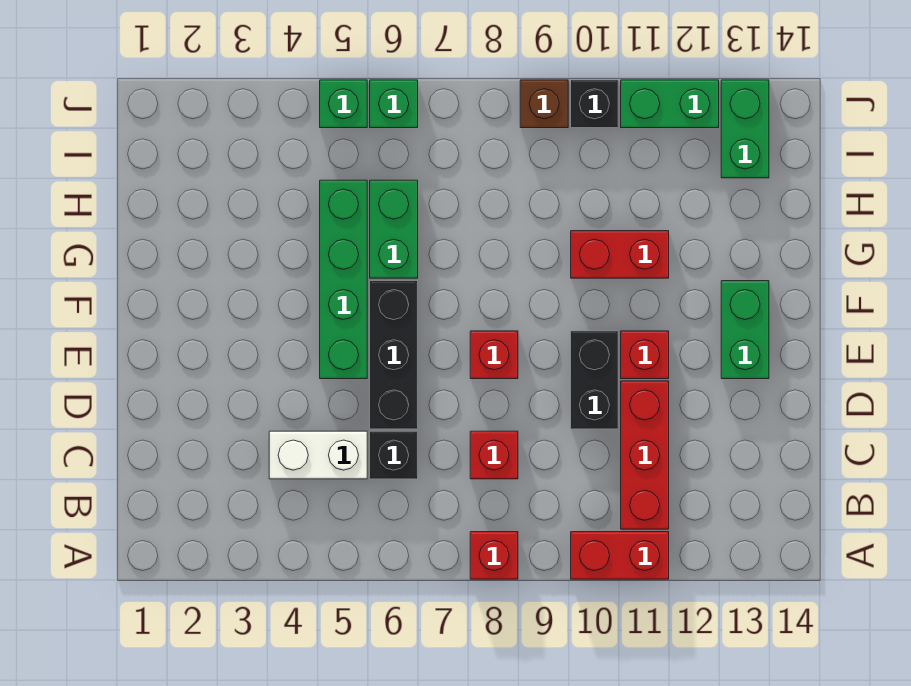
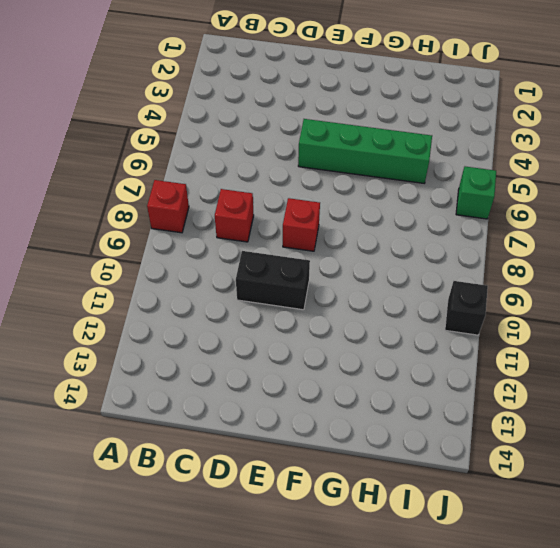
none -> red 1x2 brick [571,532,669,579]
none -> red 1x3 brick [621,381,669,529]
none -> white 1x2 brick [269,431,367,479]

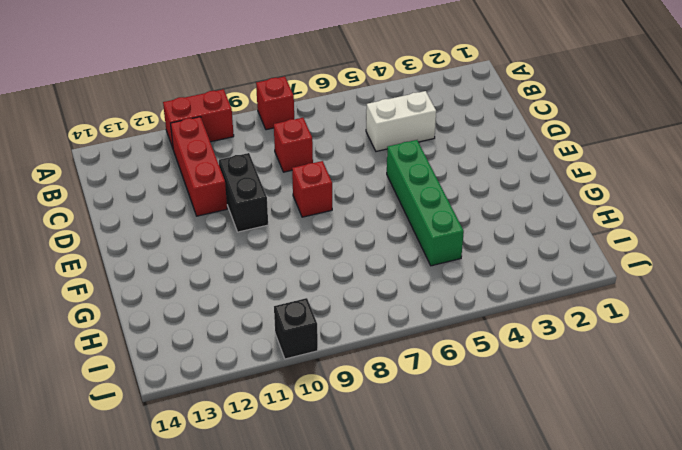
none -> black 1x1 brick [370,431,418,479]
none -> black 1x3 brick [370,281,418,429]
none -> red 1x1 brick [621,331,669,379]

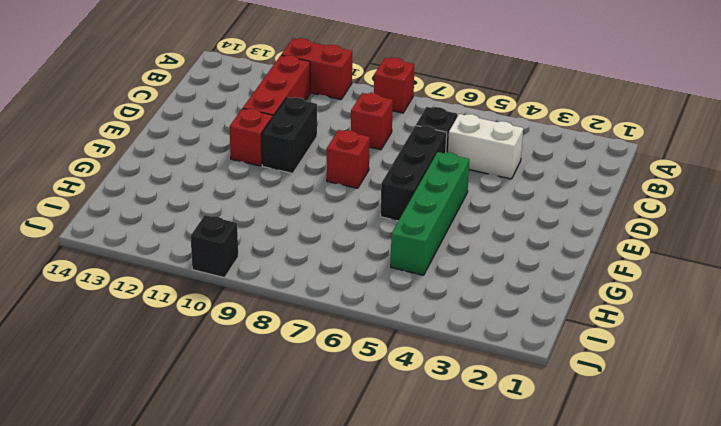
none -> green 1x2 brick [721,281,769,379]
none -> green 1x2 brick [370,180,418,278]
none -> red 1x2 brick [571,231,669,278]

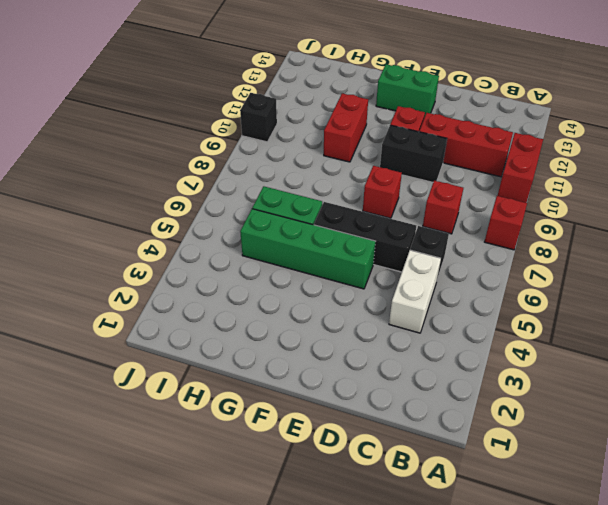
none -> green 1x2 brick [721,80,769,178]
none -> green 1x1 brick [320,80,367,128]
none -> green 1x1 brick [370,80,418,128]

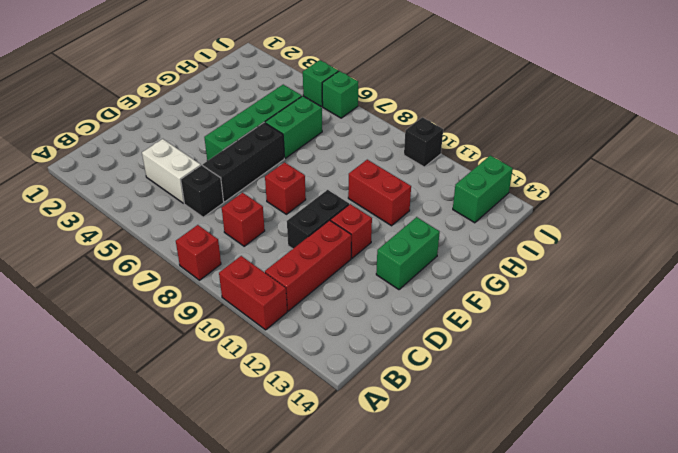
none -> brown 1x1 brick [520,80,568,128]
none -> green 1x2 brick [621,80,719,128]

